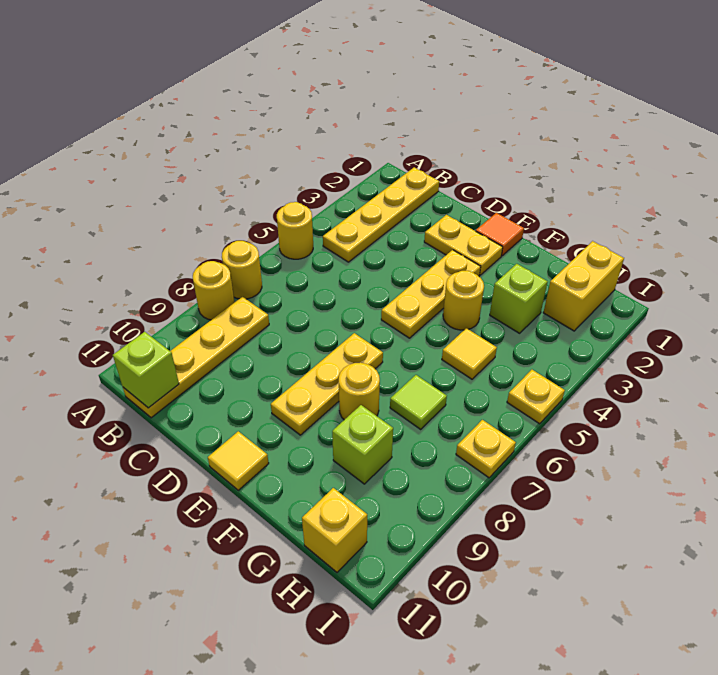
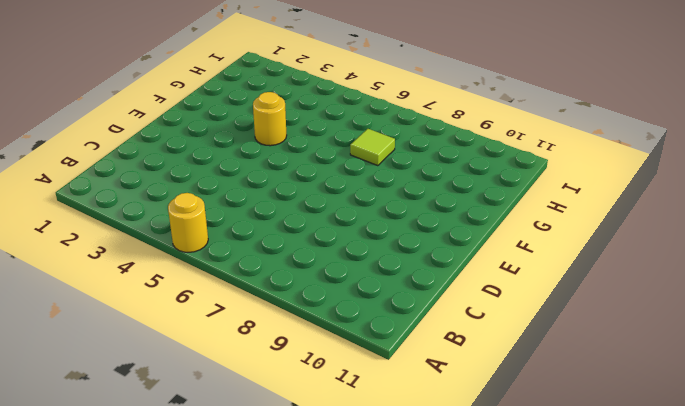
none -> yellow 1x1 round brick [222,241,262,299]
none -> yellow 1x1 round brick [193,261,235,320]
none -> yellow 1x4 plate [323,167,439,262]

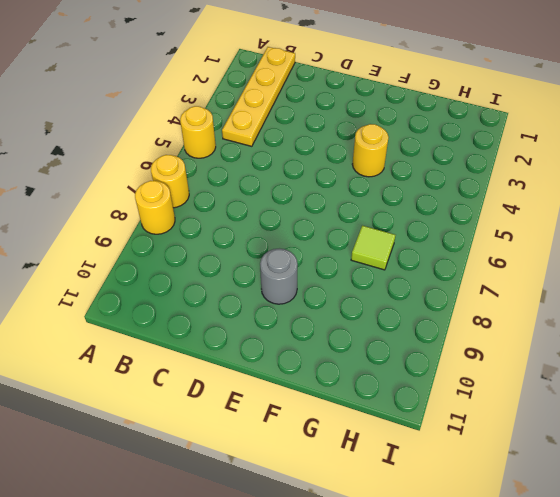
grey 1x1 round brick [260,249,298,304] -> yellow 1x3 plate [271,333,383,435]
none -> yellow 1x4 plate [123,297,269,418]
none -> yellow 1x2 plate [424,215,503,275]
none -> orange 1x1 tile [476,213,524,256]

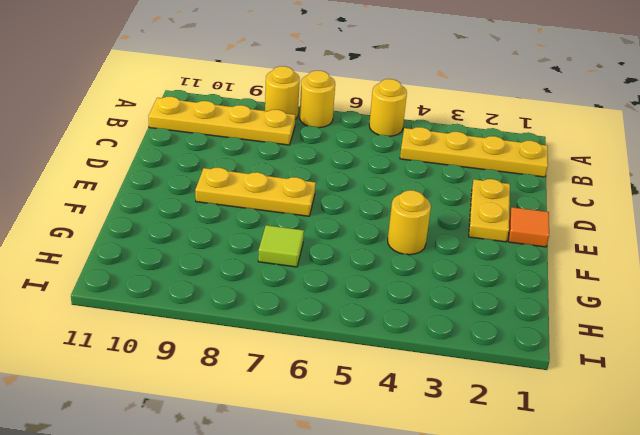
none -> yellow 1x3 plate [381,250,481,338]
none -> yellow 1x1 tile [208,431,269,490]
none -> yellow 1x1 round brick [339,363,380,420]

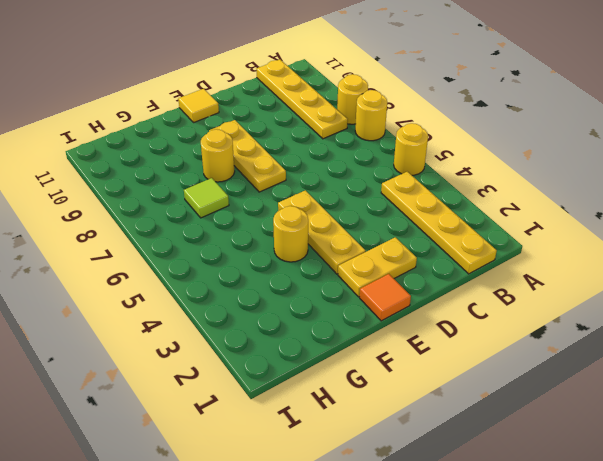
none -> lime 1x1 brick [490,264,548,333]
none -> yellow 1x1 tile [442,328,497,379]
none -> lime 1x1 brick [332,405,393,484]

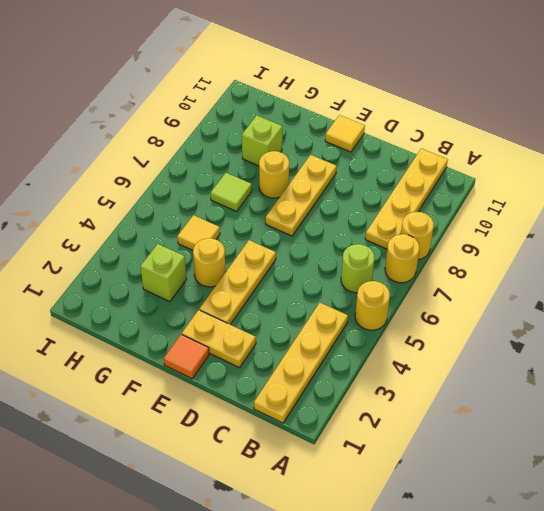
lime 1x1 round brick [341,244,375,293] -> none
none -> yellow 1x2 brick [543,241,624,331]
none -> yellow 1x1 brick [302,488,367,572]
none -> yellow 1x1 plate [507,370,565,424]

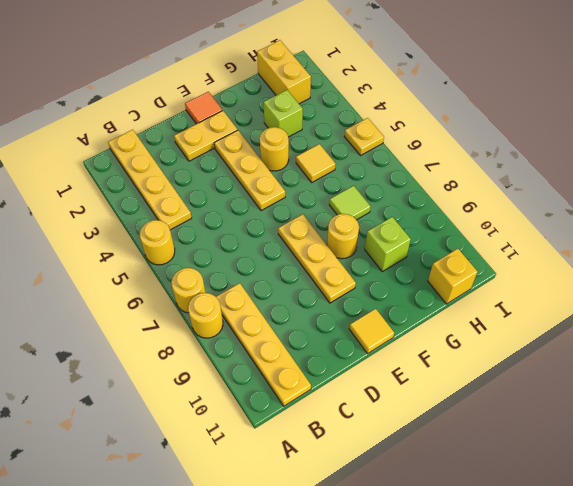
none -> yellow 1x1 plate [456,420,516,478]
none -> lime 1x1 brick [113,332,179,408]

